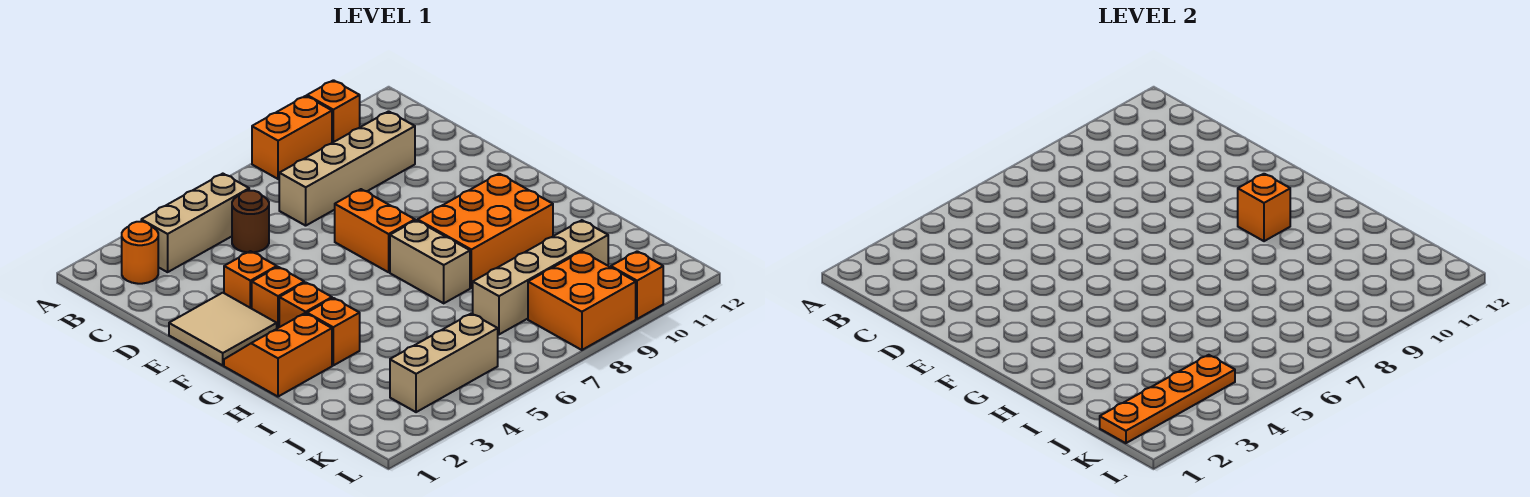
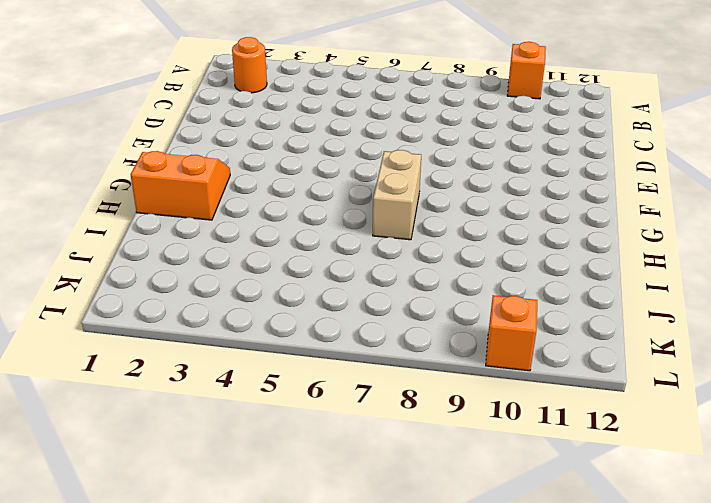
none -> orange 1x2 brick [252,96,332,179]
none -> tan 1x3 brick [141,174,249,272]
none -> brown 1x1 round brick [232,191,269,252]

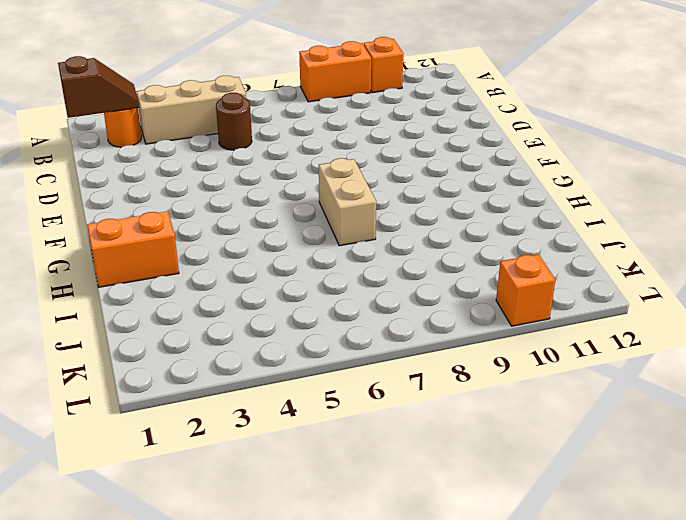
brown 1x2 slope [58,56,139,118] -> none
none -> tan 1x4 brick [279,111,415,226]
none -> tan 2x2 tile [169,293,277,365]
none -> orange 1x1 brick [224,251,277,309]

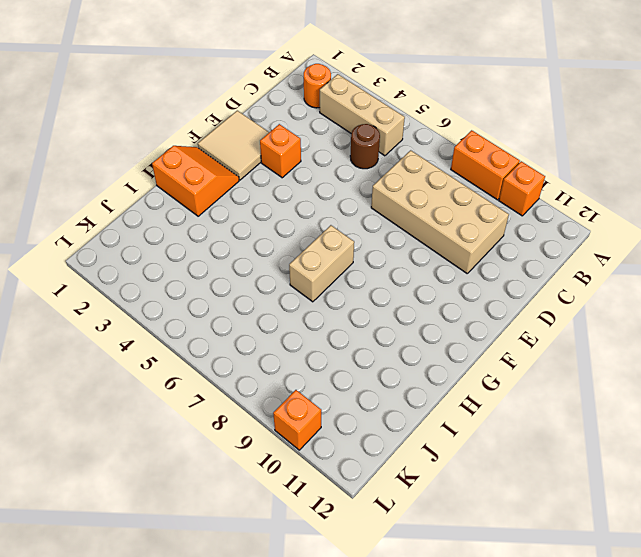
tan 2x4 brick [371,150,509,273] -> tan 1x4 brick [279,111,415,226]
none -> orange 1x2 brick [335,189,415,272]
none -> orange 1x1 brick [252,267,304,328]
none -> orange 1x1 brick [279,282,332,327]

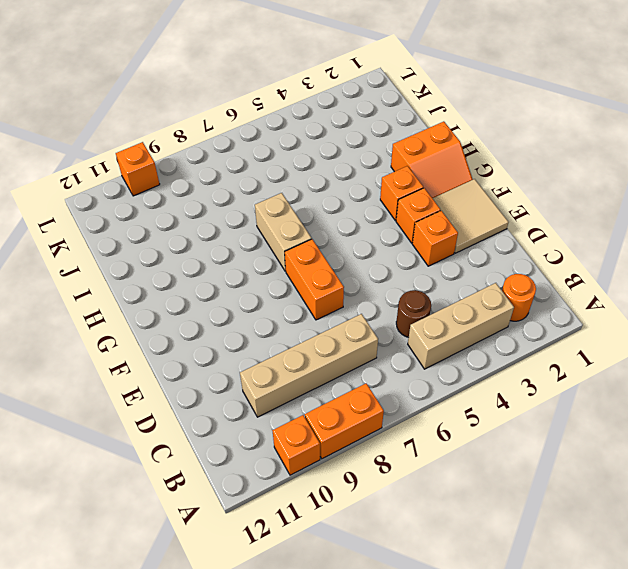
none -> orange 2x3 brick [418,174,553,288]
none -> orange 1x1 brick [307,298,360,365]
none -> tan 1x4 brick [473,220,608,334]

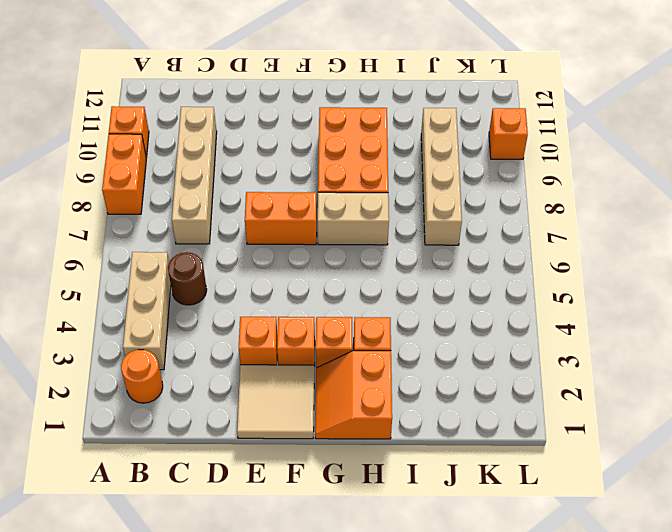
none -> tan 1x3 brick [390,313,498,412]
none -> orange 2x2 brick [528,251,636,350]
none -> orange 1x1 brick [1238,174,1290,241]

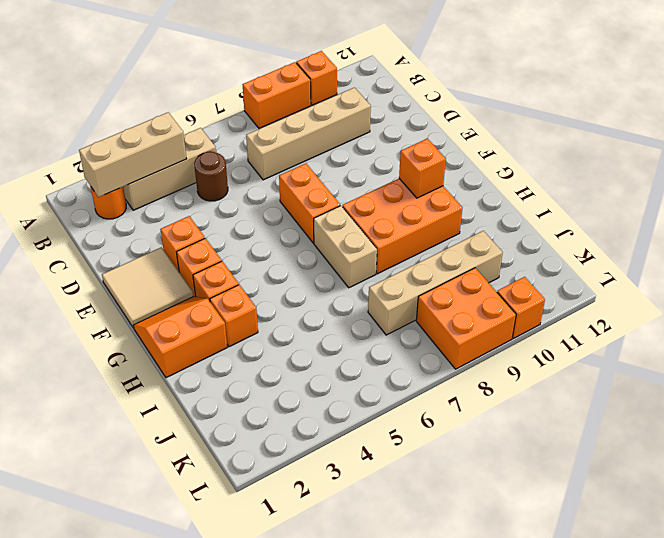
tan 1x3 brick [79,112,186,197] -> tan 1x3 brick moved to [390,313,498,412]
none -> orange 1x4 plate [1100,355,1235,443]

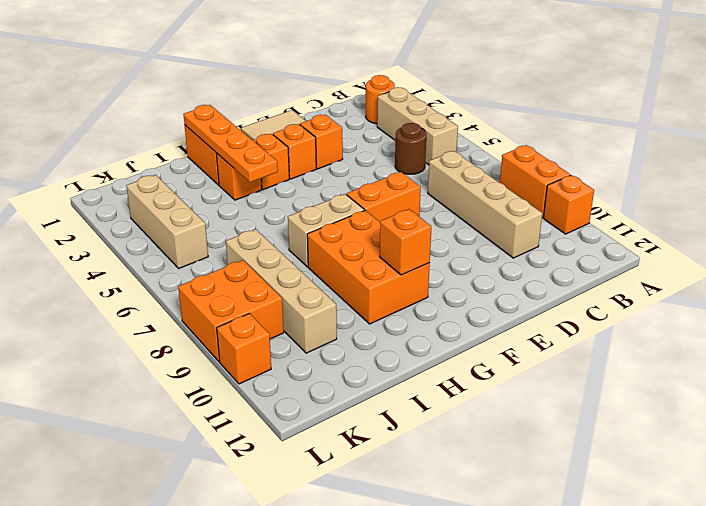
orange 1x4 plate [183,105,278,182] -> orange 1x4 plate moved to [1100,355,1235,443]

